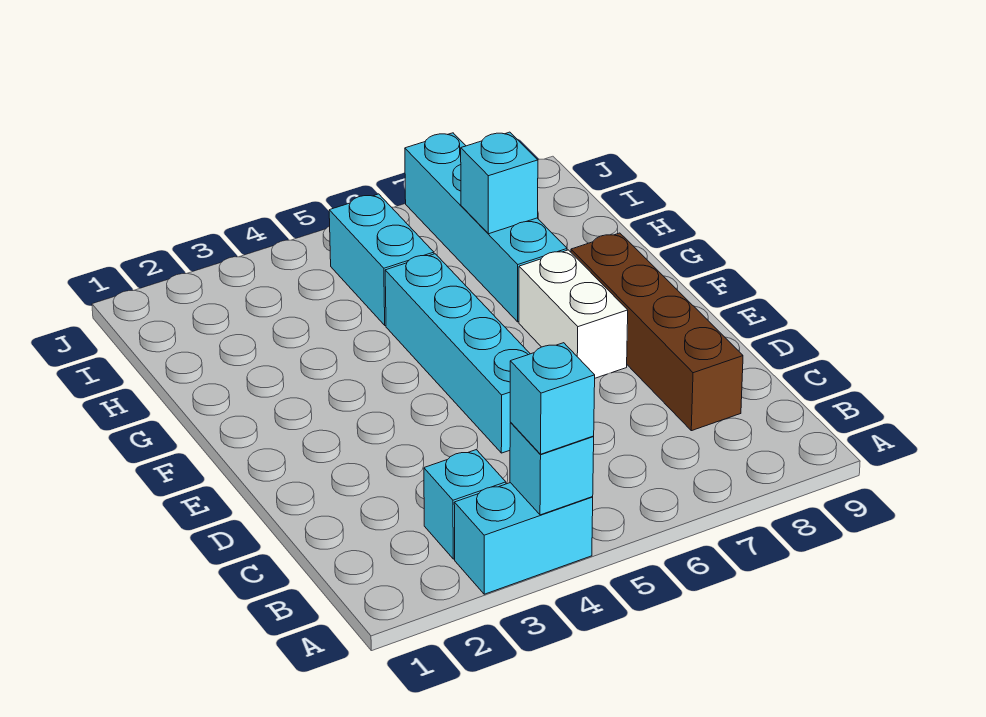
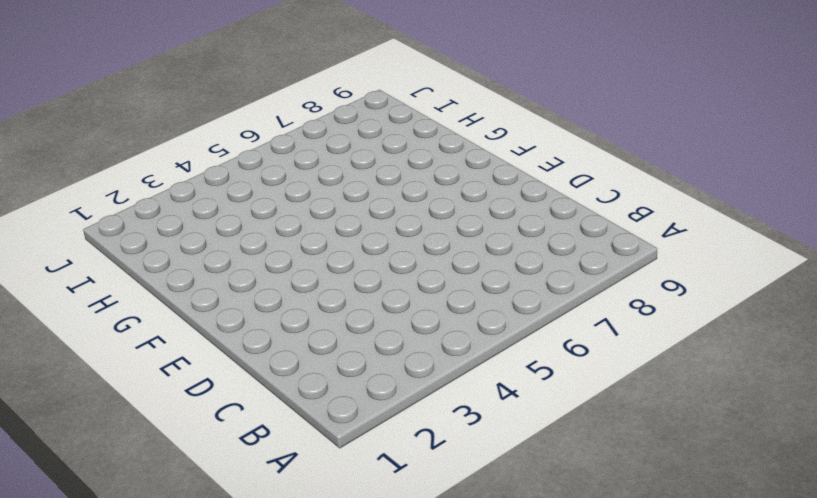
none -> cyan 1x2 brick [454,483,593,594]
none -> cyan 1x1 brick [424,450,506,559]

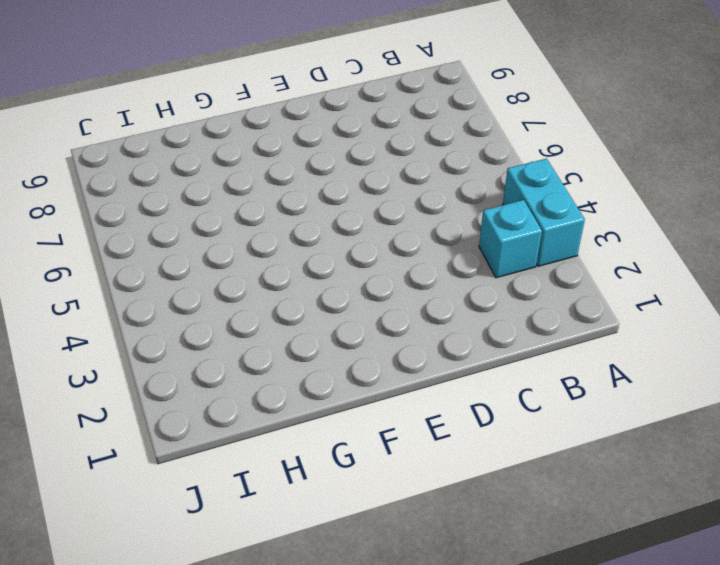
none -> brown 1x4 brick [571,233,743,431]
none -> cyan 1x4 brick [385,254,530,453]

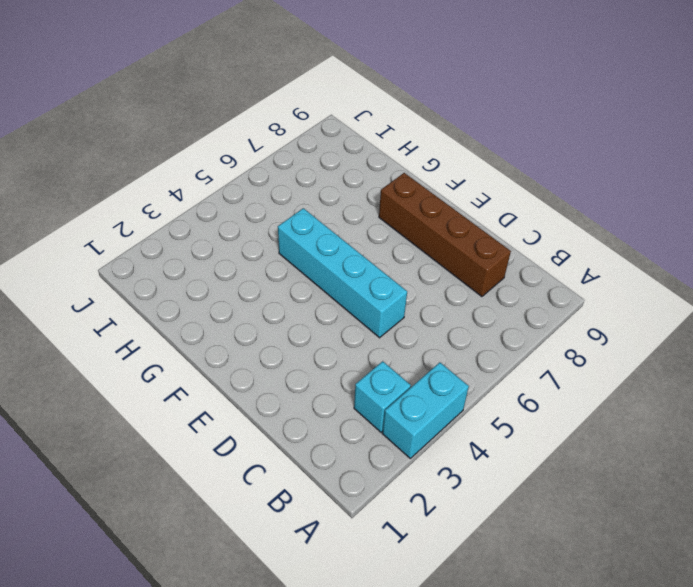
none -> white 1x2 brick [519,250,628,378]
none -> cyan 1x4 brick [405,133,567,322]

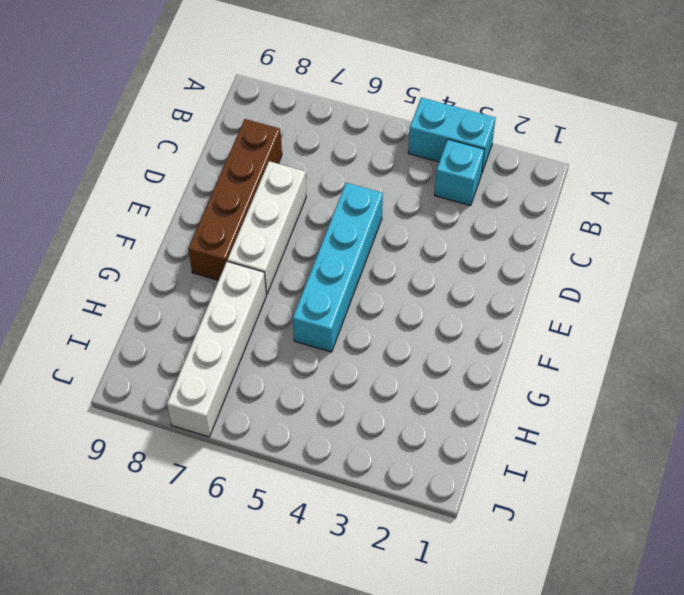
white 1x3 brick [227,161,306,294] -> white 1x2 brick [519,250,628,378]
white 1x4 brick [167,261,266,437] -> cyan 1x4 brick [405,133,567,322]
none -> cyan 1x2 brick [329,194,434,325]
none -> cyan 1x1 brick [510,423,594,515]

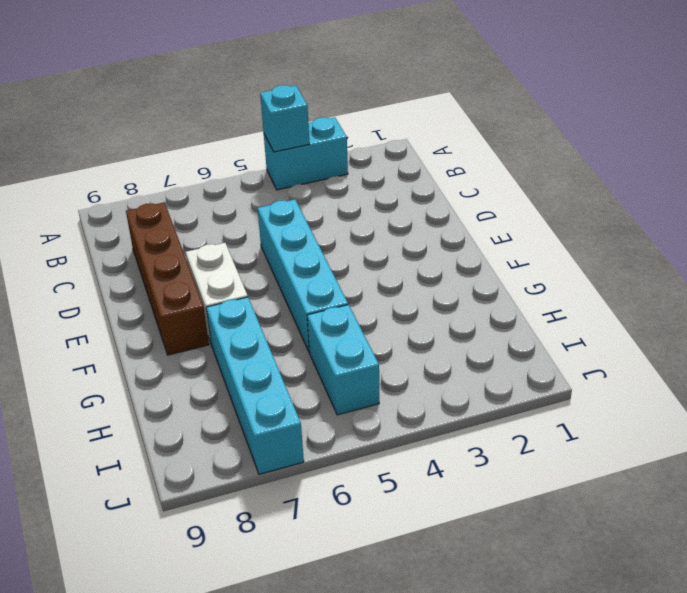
none -> cyan 1x1 brick [424,450,506,559]
none -> cyan 1x1 brick [461,132,538,234]

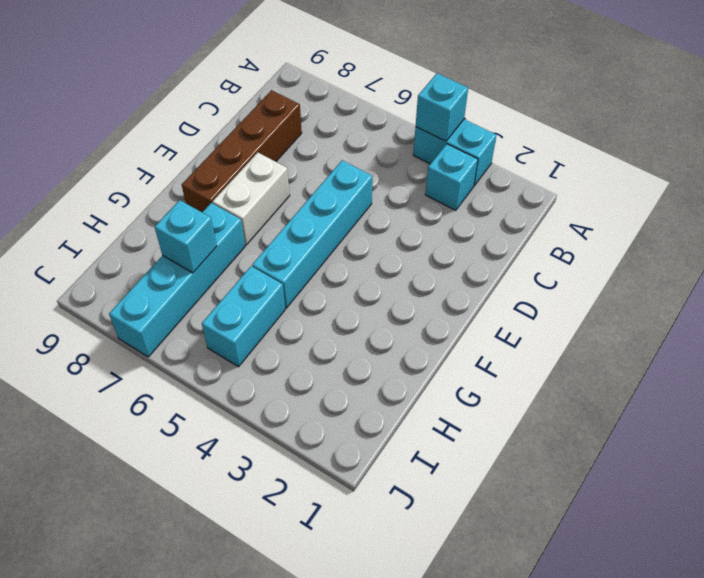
none -> cyan 1x1 brick [510,343,595,454]

